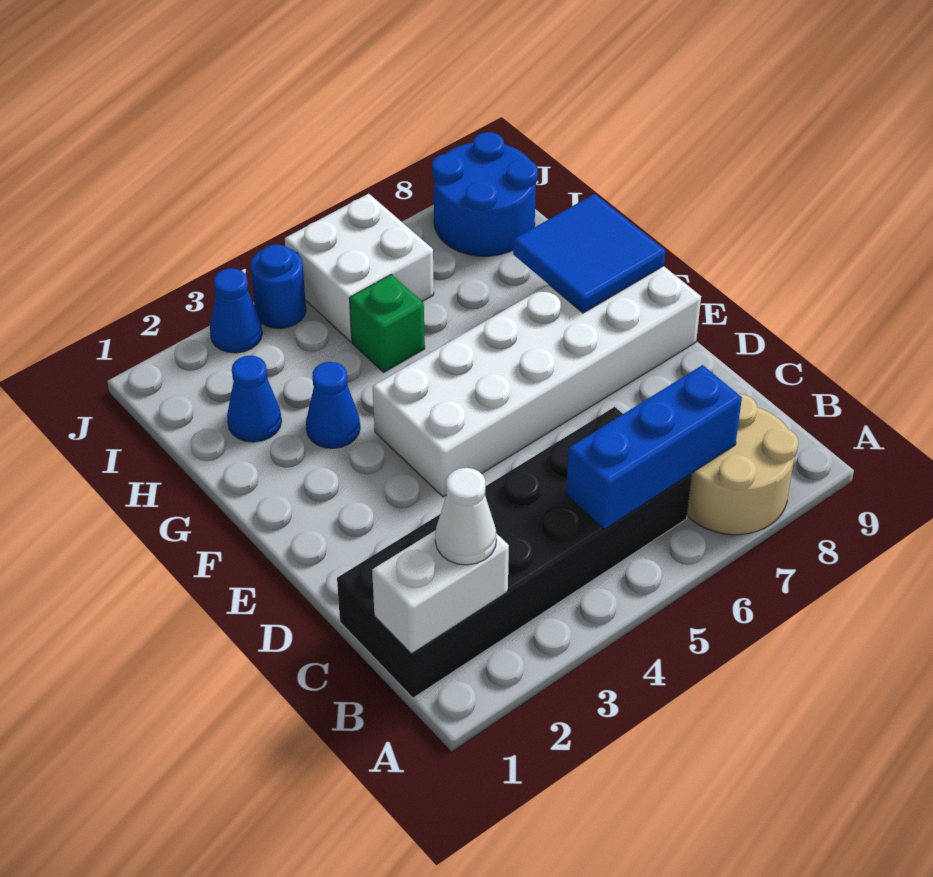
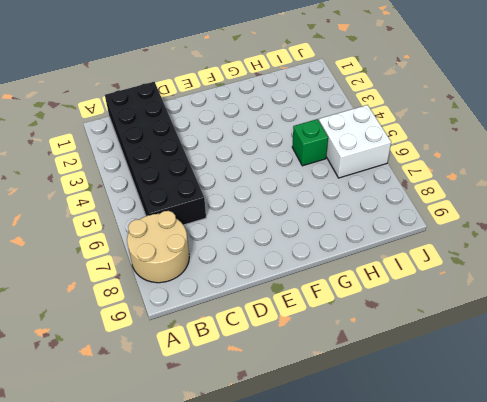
none -> white 2x6 brick [373,266,701,497]
none -> blue 1x1 cone [306,362,360,448]
none -> blue 1x1 cone [227,356,281,442]

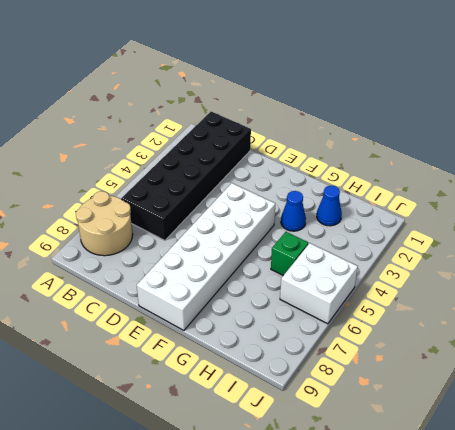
none -> blue 2x2 round brick [432,132,538,256]
none -> blue 1x1 cone [210,268,262,353]
none -> blue 1x1 round brick [250,245,306,329]

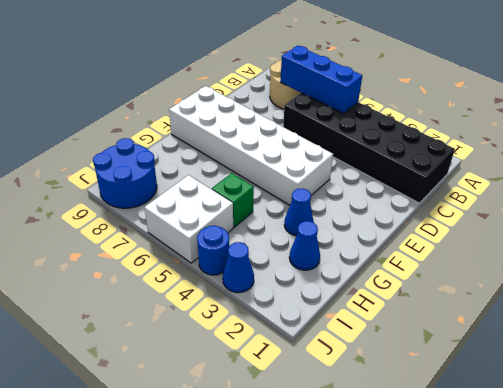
none -> white 1x2 brick [372,530,509,654]
none -> blue 2x2 tile [513,194,665,313]
none -> white 1x1 cone [435,468,496,565]

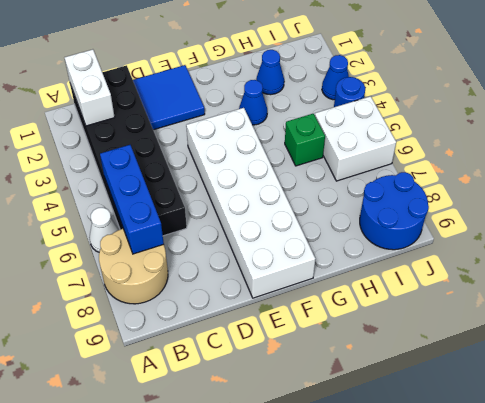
white 1x1 cone [89,208,118,252] -> white 1x1 cone moved to [435,468,496,565]
blue 2x2 tile [133,65,205,130] -> blue 2x2 tile moved to [513,194,665,313]

